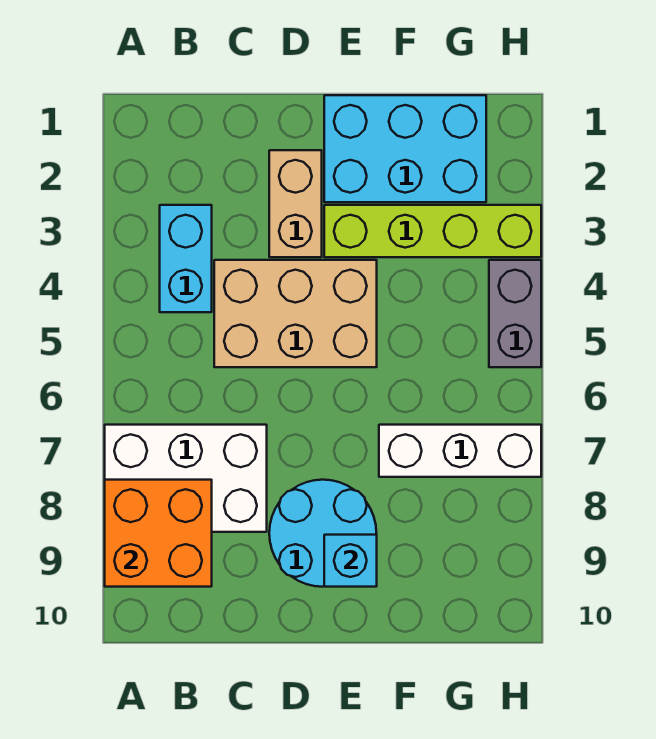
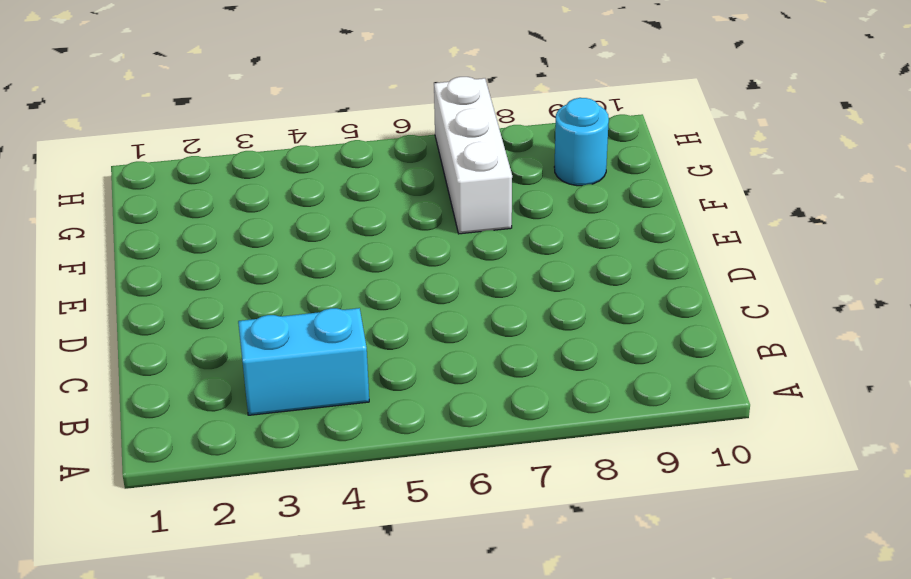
cyan 1x1 round brick [554,98,609,186] -> none
none -> white 2x3 brick [105,425,267,532]
none -> tan 2x3 brick [214,260,377,367]

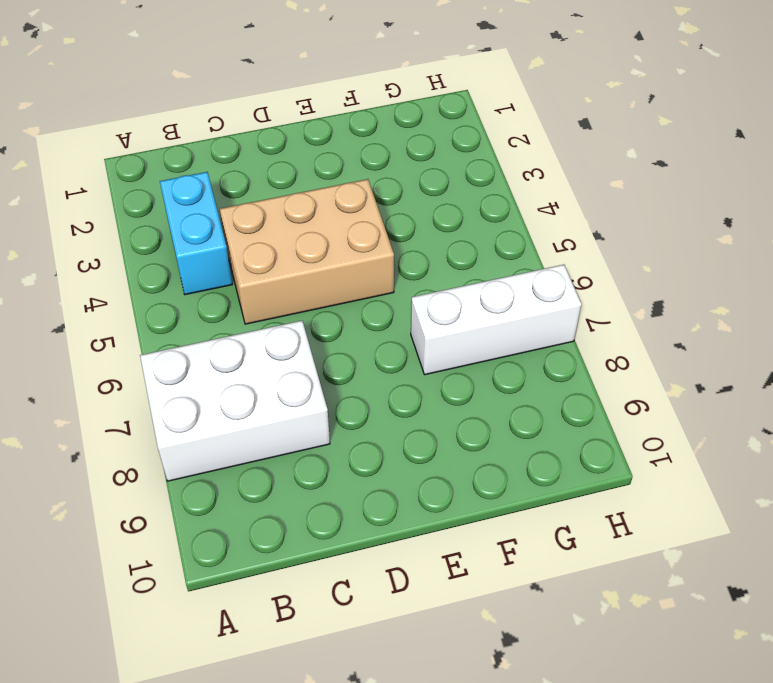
none -> tan 1x2 brick [269,150,322,257]
none -> cyan 2x2 round brick [269,480,376,587]

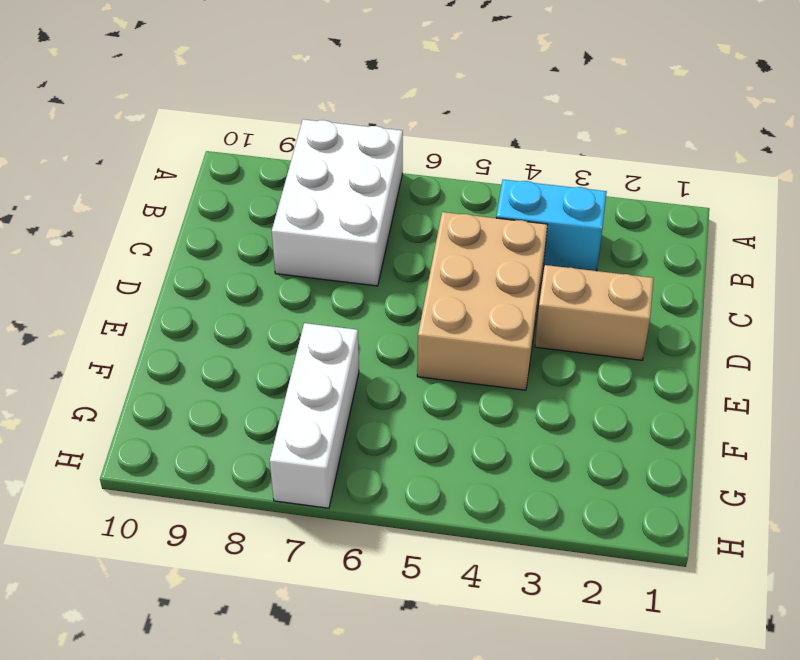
none -> cyan 2x2 round brick [269,480,376,587]
none -> cyan 2x3 brick [324,95,486,202]

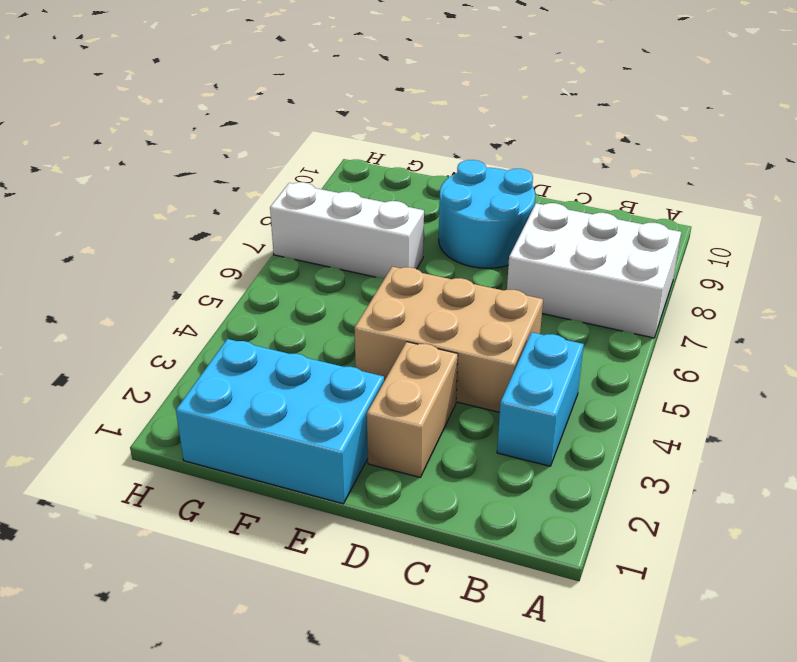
none -> lime 1x4 brick [324,205,541,257]
none -> grey 1x2 brick [489,260,541,367]

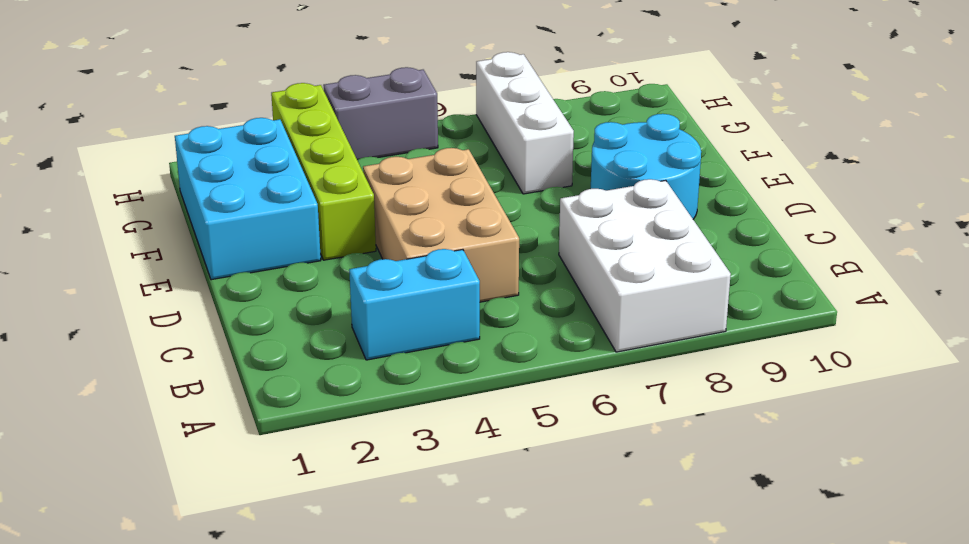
none -> tan 1x2 brick [269,150,322,257]
none -> orange 2x2 brick [105,480,212,587]

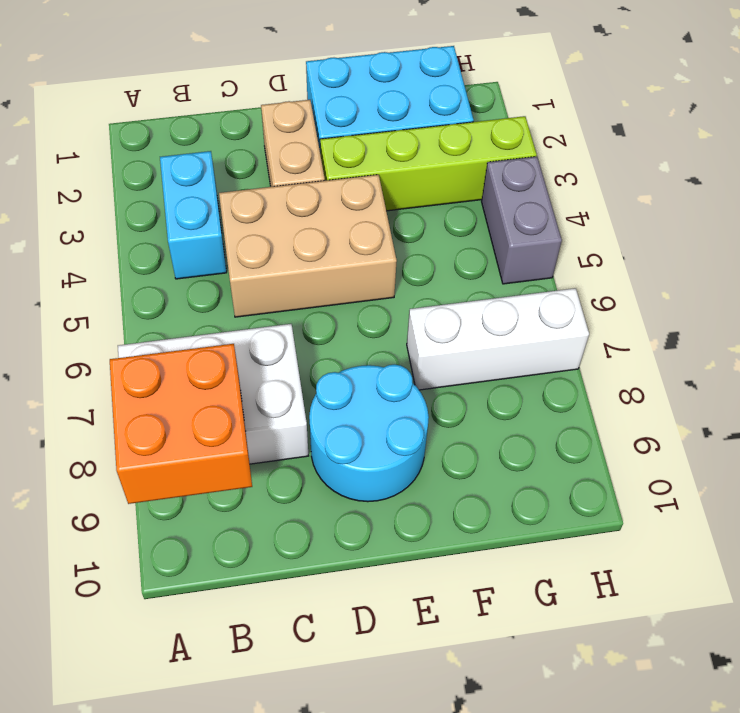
none -> cyan 1x1 brick [324,535,377,587]

